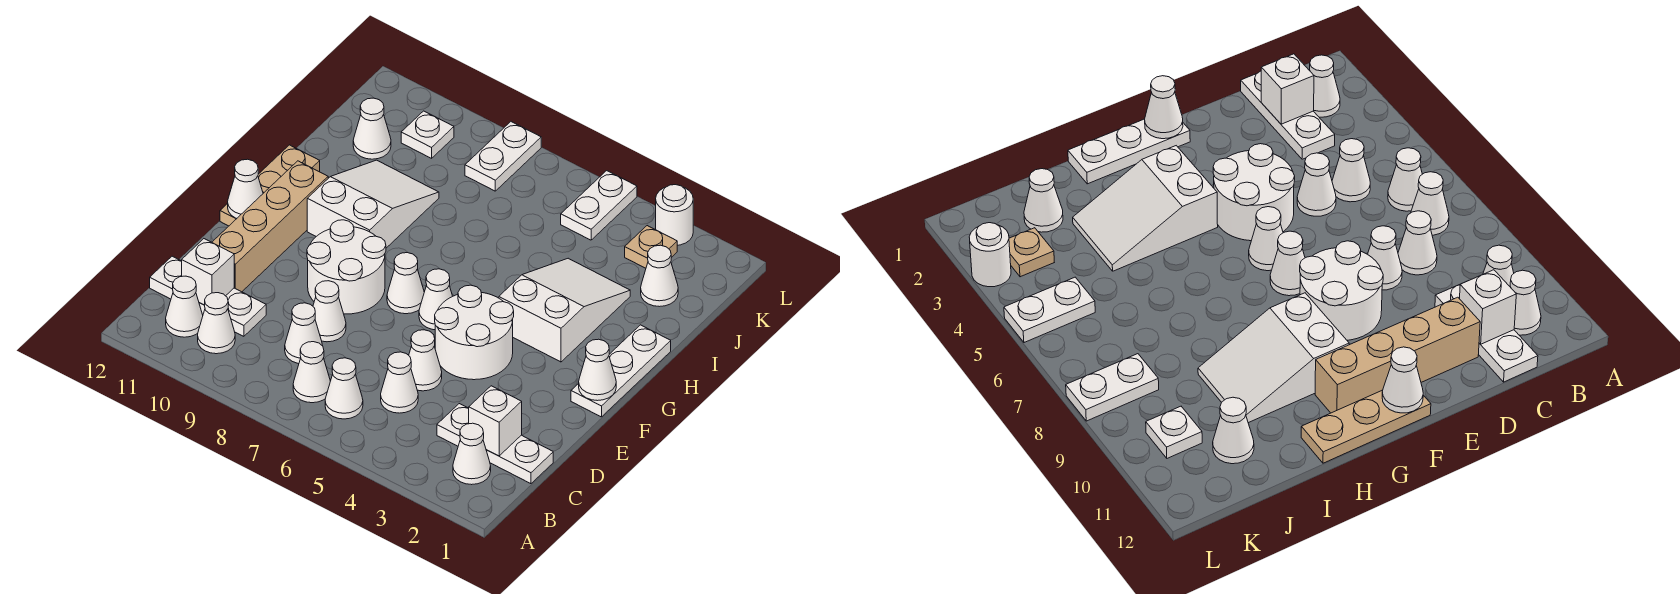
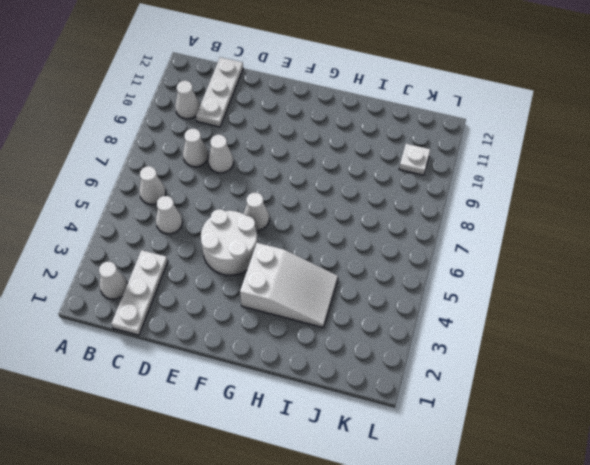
none -> white 1x1 cone [293,342,330,403]
none -> white 1x1 cone [166,276,203,337]
none -> white 1x1 cone [409,330,442,391]
none -> tan 1x4 brick [212,161,328,292]

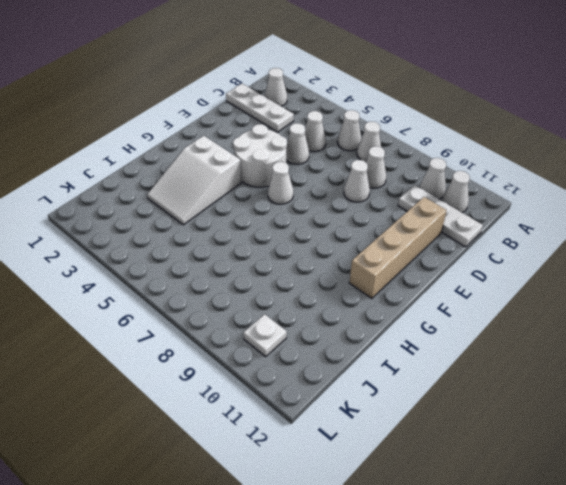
none -> white 2x2 round brick [307,220,386,314]
none -> white 1x3 plate [571,325,671,417]
none -> white 1x1 cone [387,253,424,314]
none -> tan 1x3 plate [220,145,320,226]

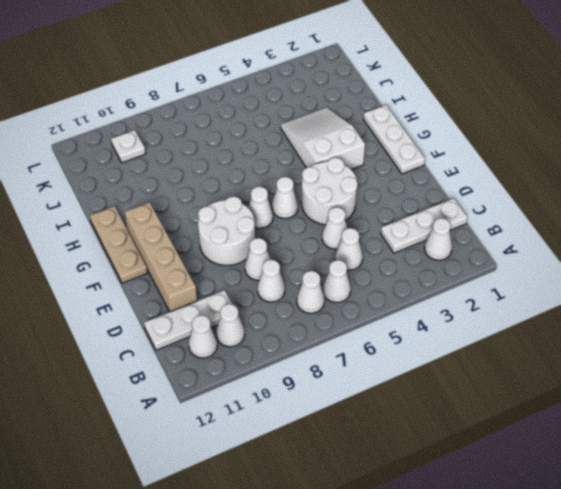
none -> white 2x3 slope [307,160,439,248]
none -> white 1x1 cone [641,245,678,307]
none -> white 1x1 cone [353,98,391,159]
none -> tan 1x1 plate [625,226,677,268]

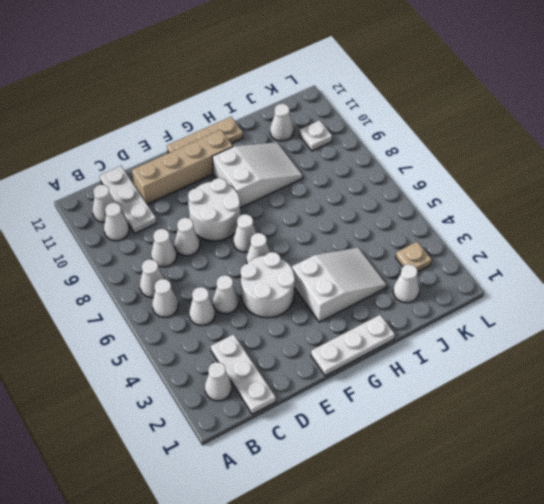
none -> white 1x2 plate [561,171,637,240]
none -> white 1x2 plate [465,122,541,191]
none -> white 1x1 round brick [656,185,693,245]
none -> white 1x1 brick [469,386,522,456]

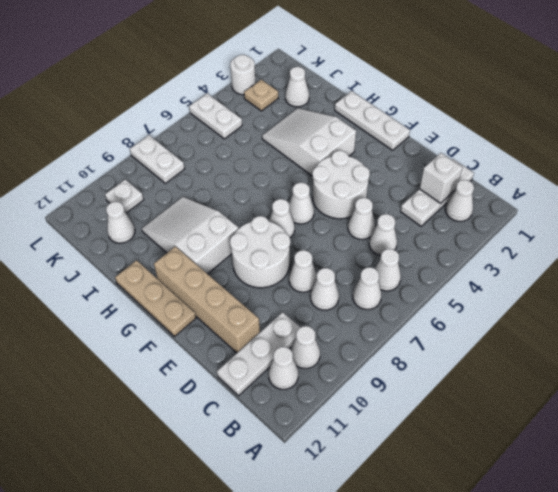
none -> white 1x1 brick [182,239,234,305]
none -> white 1x1 cone [579,339,616,401]
none -> white 1x1 cone [228,159,263,219]

